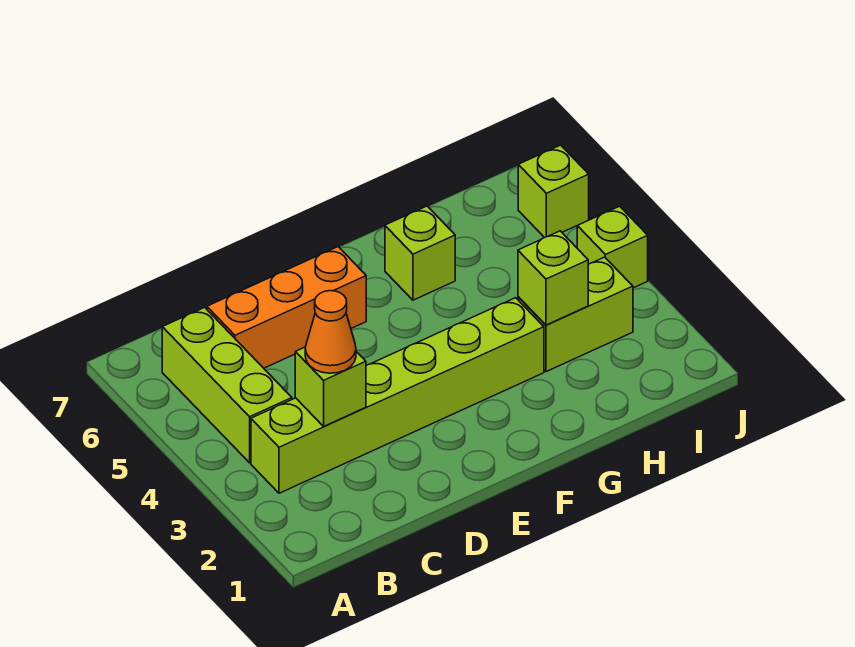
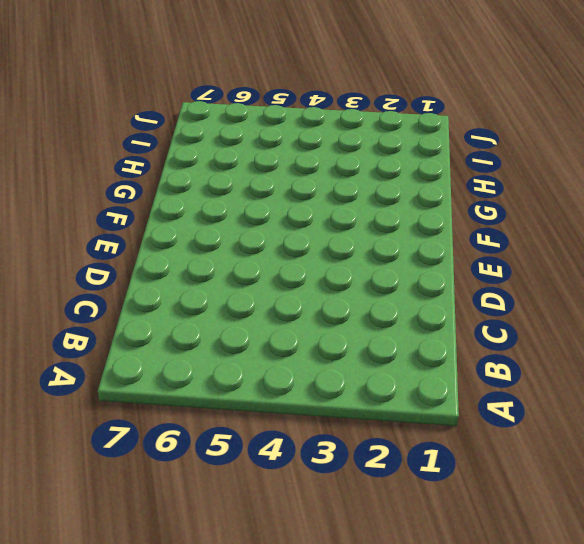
none -> lime 1x6 brick [251,298,544,493]
none -> lime 1x3 brick [162,307,292,463]

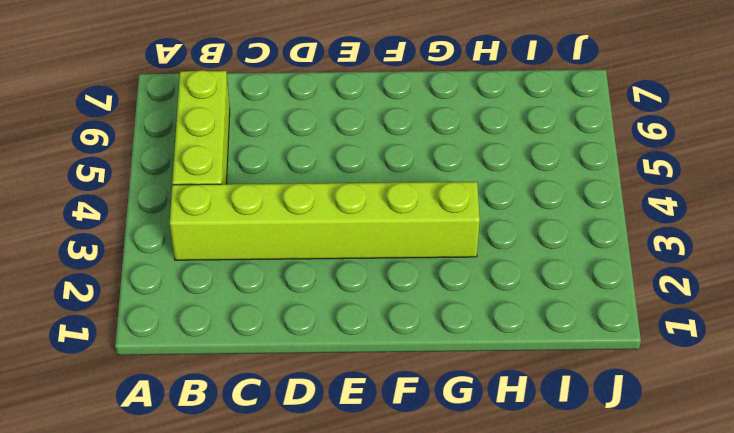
none -> orange 1x3 brick [207,247,366,368]
none -> lime 1x1 brick [385,206,455,300]

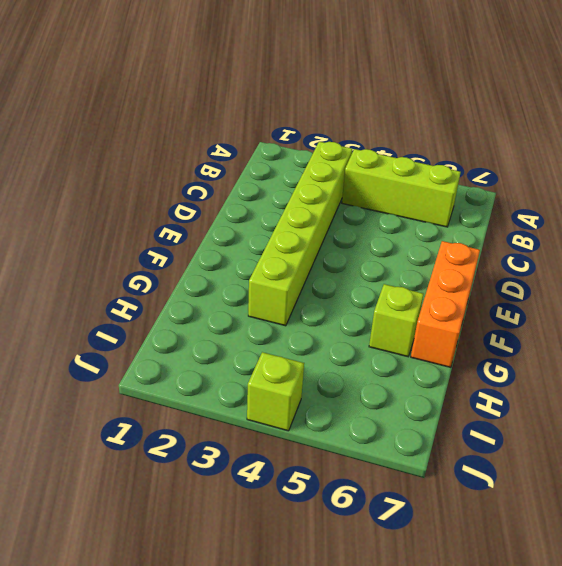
orange 1x3 brick [411,241,480,367] -> orange 1x3 brick moved to [207,247,366,368]
none -> lime 1x2 brick [518,257,633,372]
none -> lime 1x1 brick [518,145,589,238]

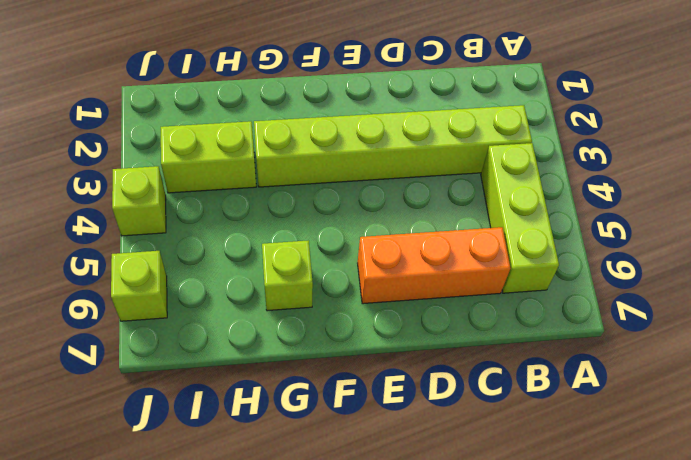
none -> lime 1x1 brick [295,347,366,426]
none -> lime 1x1 brick [518,231,588,325]

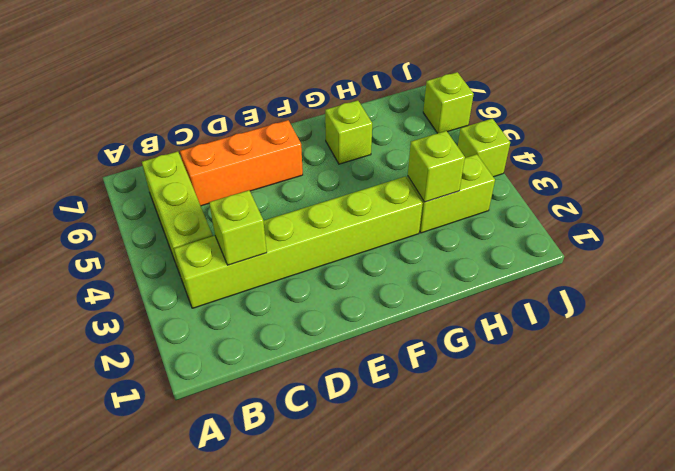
none -> orange 1x1 cone [305,291,356,373]

